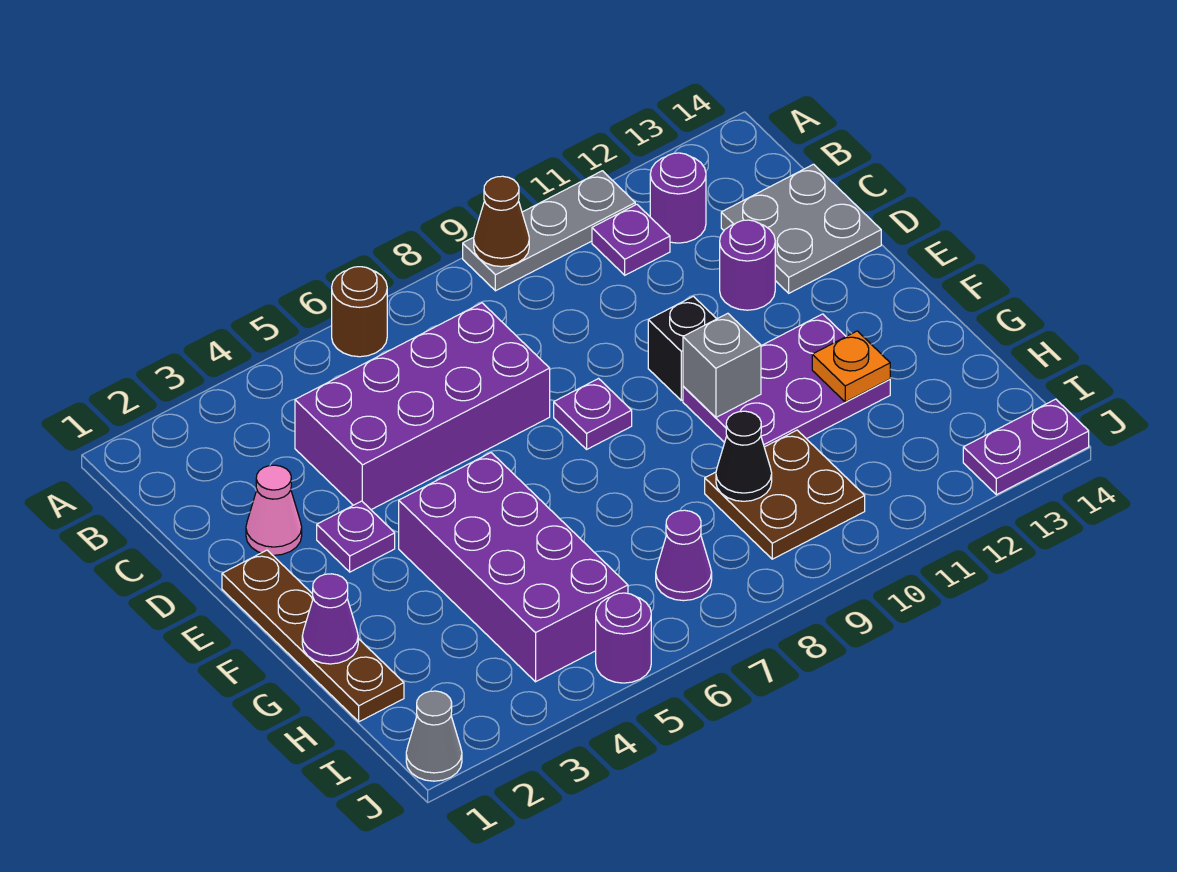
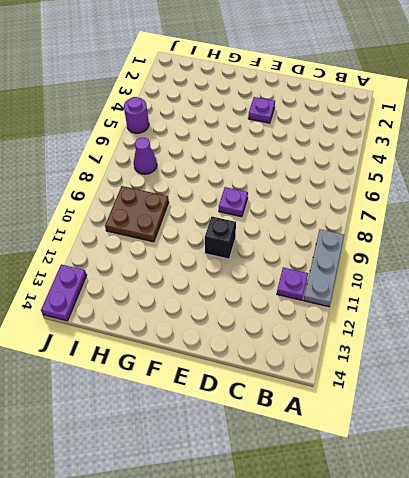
none -> brown 1x1 round brick [332,267,387,357]
none -> purple 1x1 round brick [650,153,706,243]
none -> purple 2x4 brick [295,303,550,510]

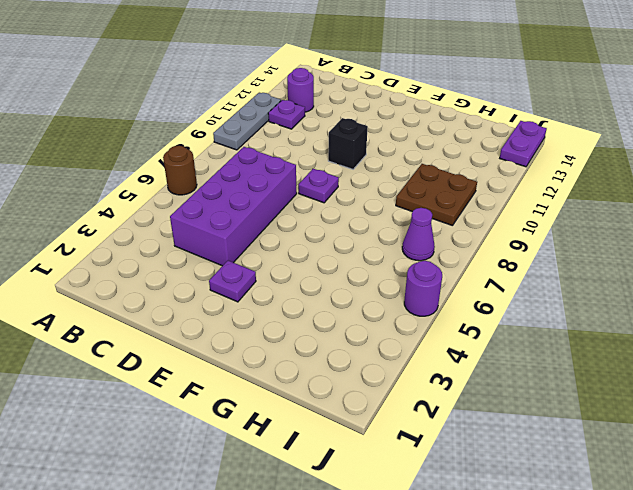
none -> grey 2x2 plate [721,164,881,293]
none -> pink 1x1 cone [246,465,302,555]
none -> purple 1x1 round brick [720,220,775,310]

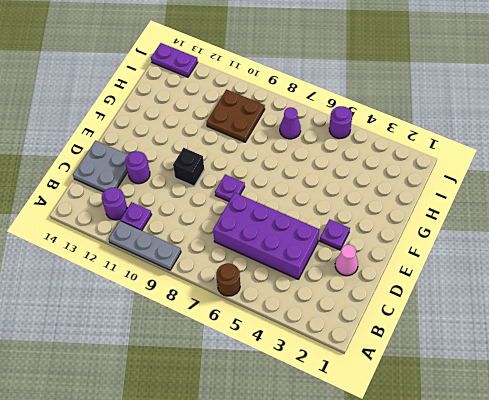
none -> brown 1x4 plate [222,550,404,722]
none -> purple 2x4 brick [399,453,628,682]
none -> purple 2x3 plate [683,314,890,447]

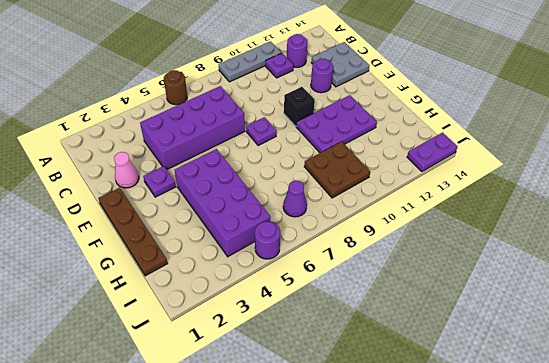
none -> grey 1x1 cone [406,691,462,781]
none -> brown 1x1 cone [474,176,529,267]
none -> grey 1x1 brick [683,313,761,417]

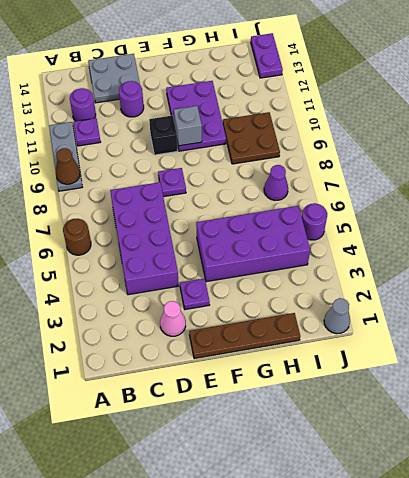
none -> purple 1x1 cone [302,574,358,664]
none -> orange 1x1 plate [812,331,890,402]
none -> black 1x1 cone [716,411,772,501]

